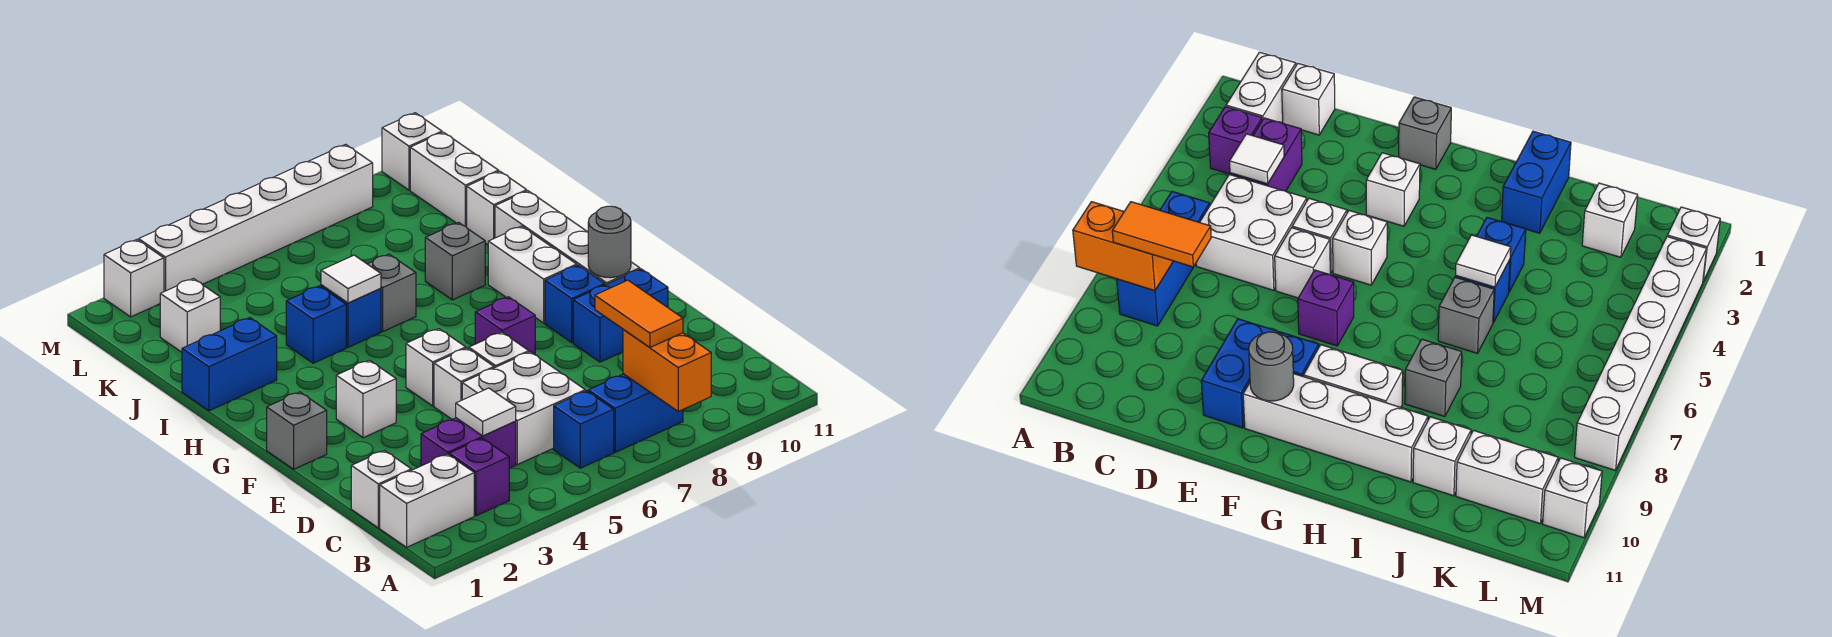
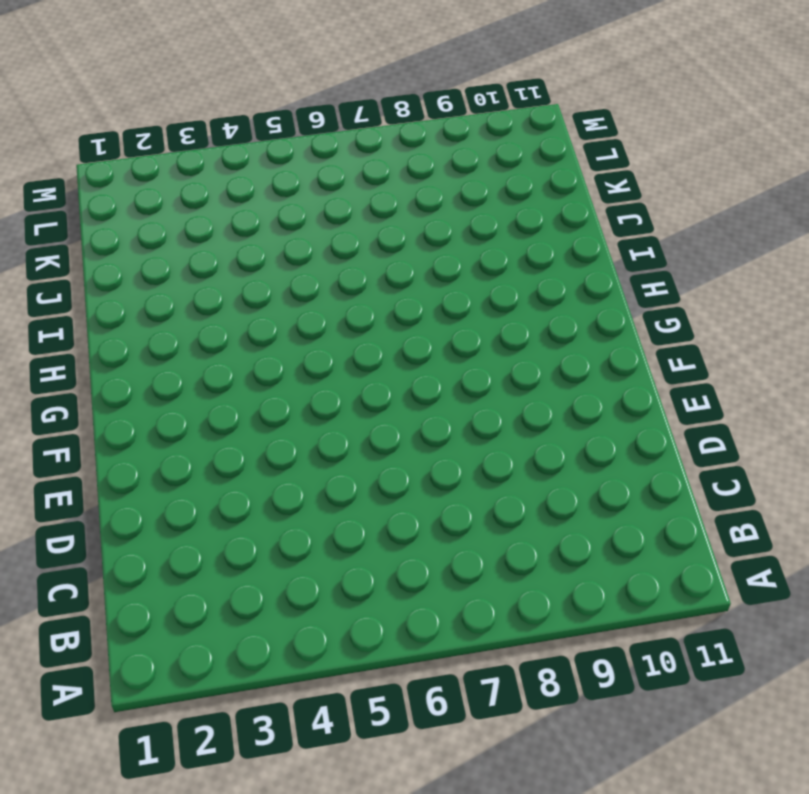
none -> white 1x2 brick [380,454,474,547]
none -> purple 1x1 brick [449,438,509,516]
none -> blue 1x1 brick [554,391,614,468]
none -> blue 1x2 brick [588,374,683,452]

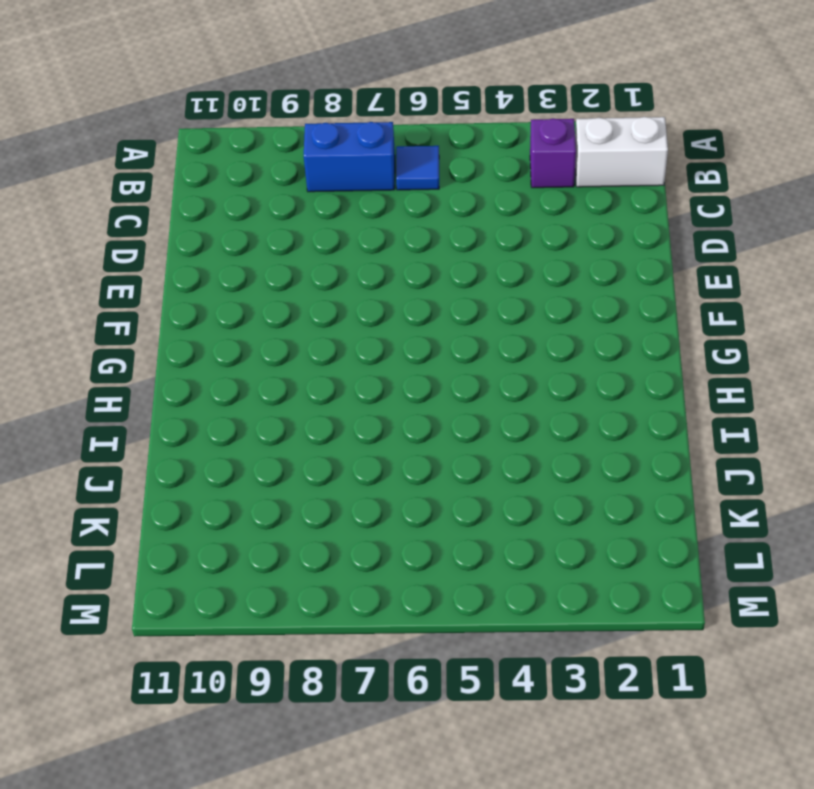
blue 1x1 tile [396,146,439,190] -> blue 1x1 brick [554,391,614,468]
none -> white 1x1 brick [351,451,411,528]
none -> purple 1x2 brick [421,418,516,468]
none -> white 2x2 brick [462,352,585,465]
none -> white 1x1 brick [434,348,494,419]

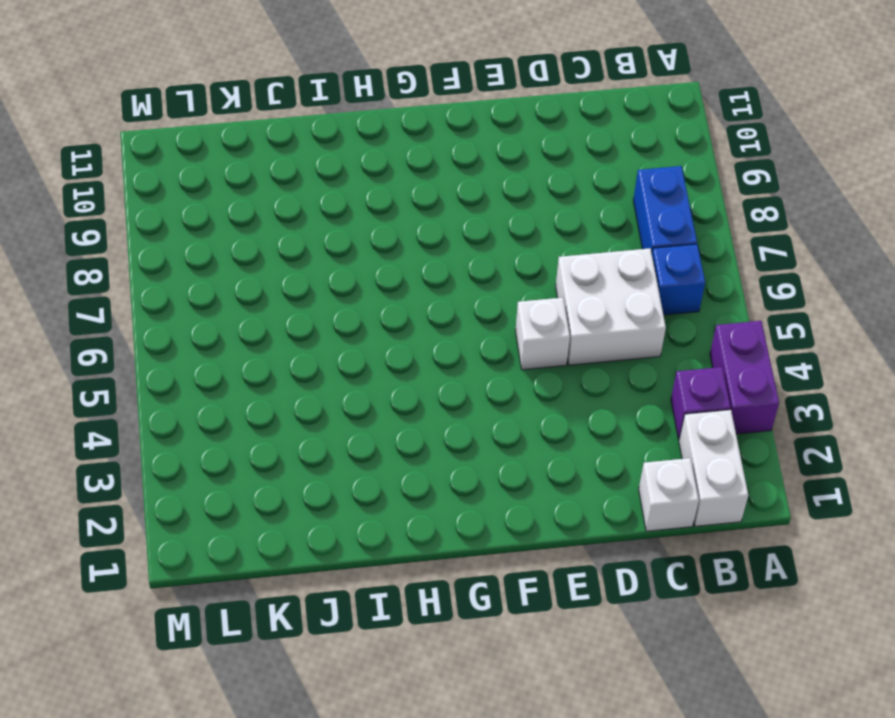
purple 1x2 brick [710,321,779,434] -> purple 1x2 brick moved to [421,418,516,468]
none -> white 1x1 brick [469,332,529,368]
none -> blue 1x2 brick [573,269,668,362]
none -> grey 1x1 brick [267,392,327,469]
none -> white 1x1 brick [336,360,396,438]

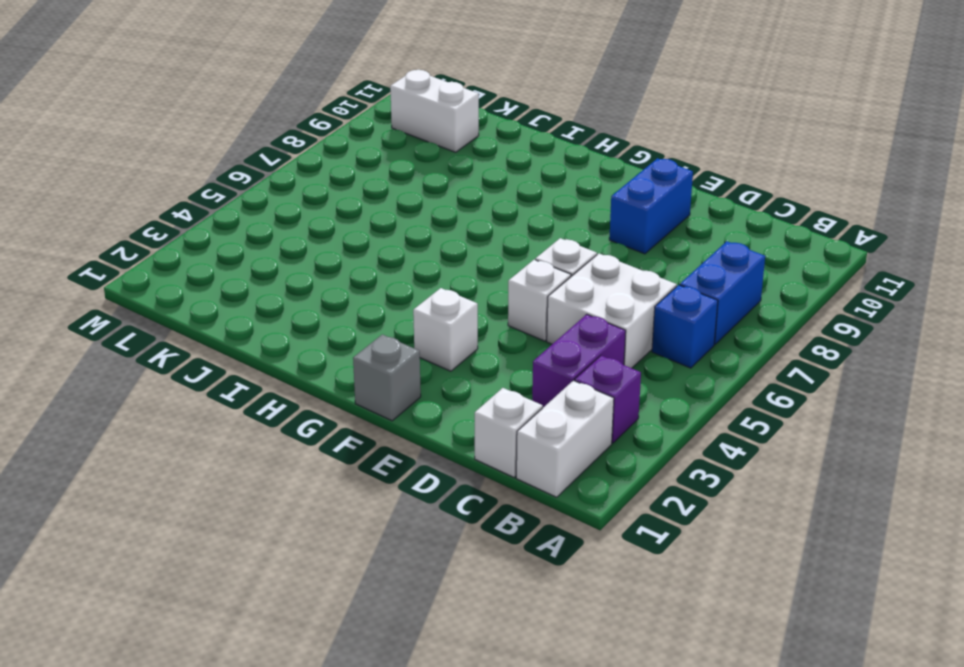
none -> white 1x1 brick [406,329,466,406]
none -> purple 1x1 brick [475,297,535,355]
none -> blue 1x1 brick [545,265,605,342]
none -> white 1x4 brick [495,191,640,285]

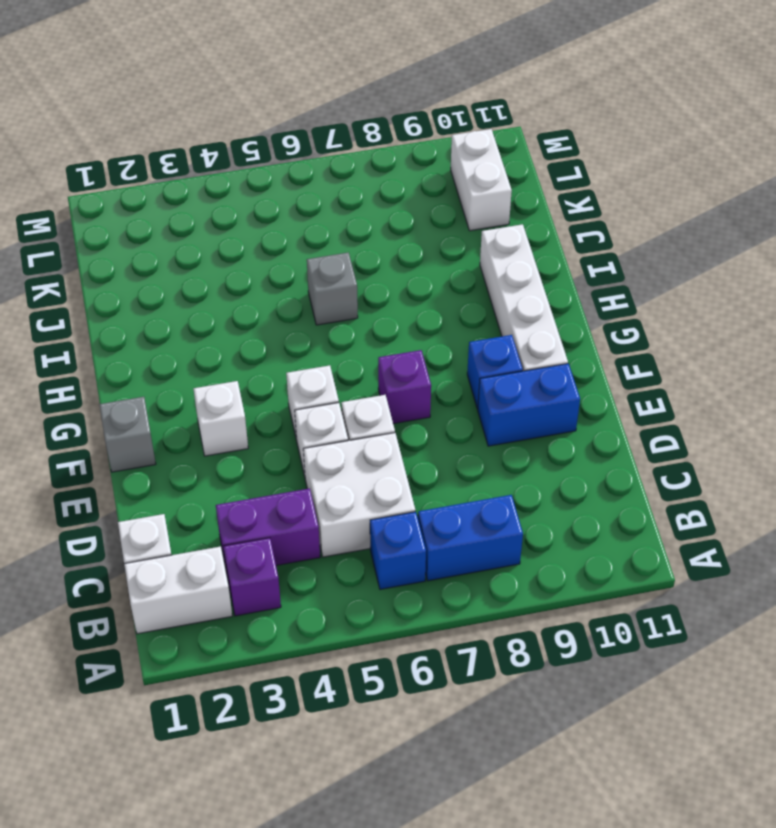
none -> white 1x2 brick [488,226,577,323]
none -> blue 1x2 brick [182,318,277,411]
none -> blue 1x1 brick [286,286,346,363]
none -> blue 1x1 brick [321,285,381,347]

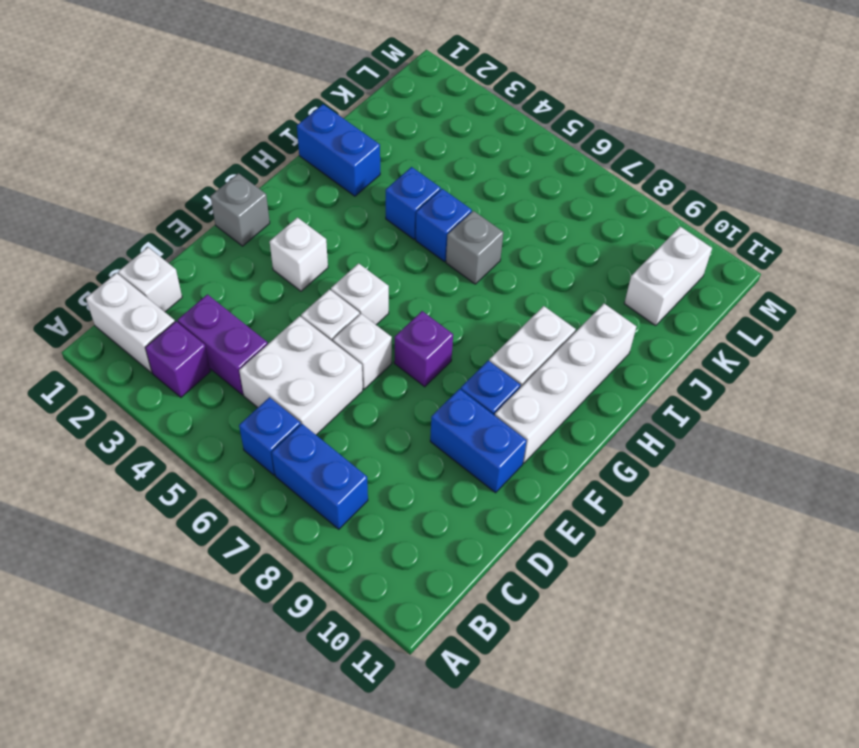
none -> grey 1x1 brick [425,223,485,300]
none -> white 1x1 brick [467,171,527,245]
none -> white 1x1 brick [160,279,220,352]
none -> white 1x1 brick [104,240,164,317]

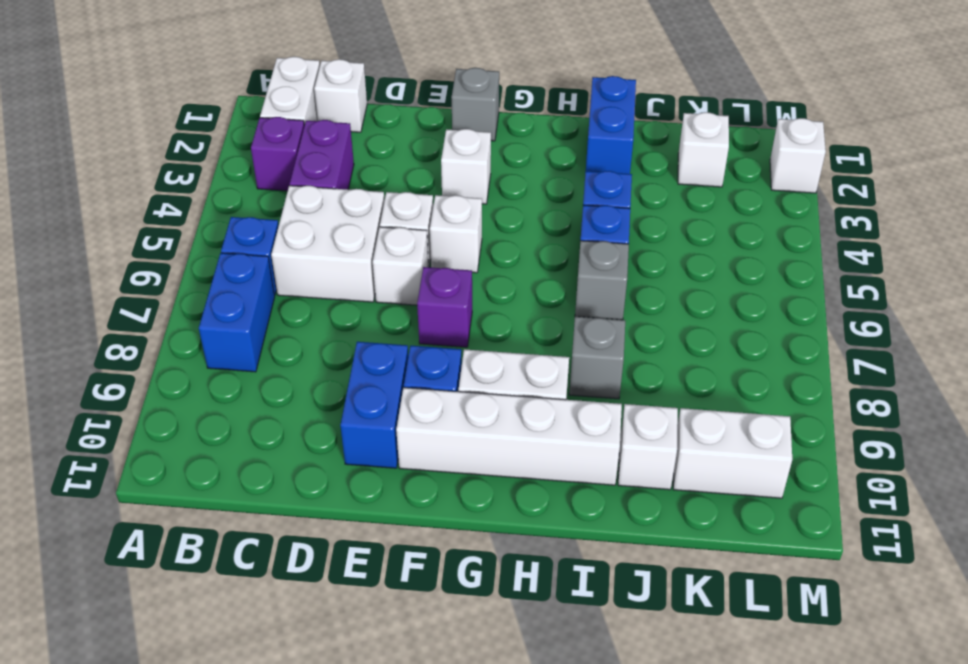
none -> white 1x6 brick [139,144,373,292]
none -> white 1x1 brick [382,113,442,190]
none -> orange 1x2 brick [623,329,711,411]
none -> white 1x1 tile [456,388,516,436]

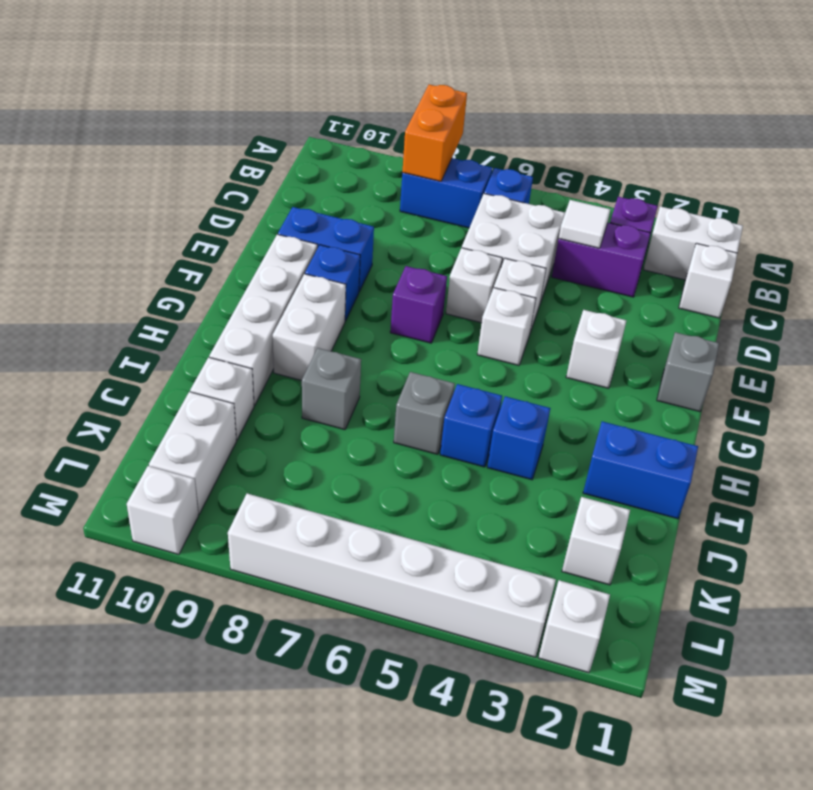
none -> grey 1x1 round brick [588,206,631,278]
none -> white 1x1 tile [321,255,381,303]
none -> orange 1x2 tile [595,280,683,347]

